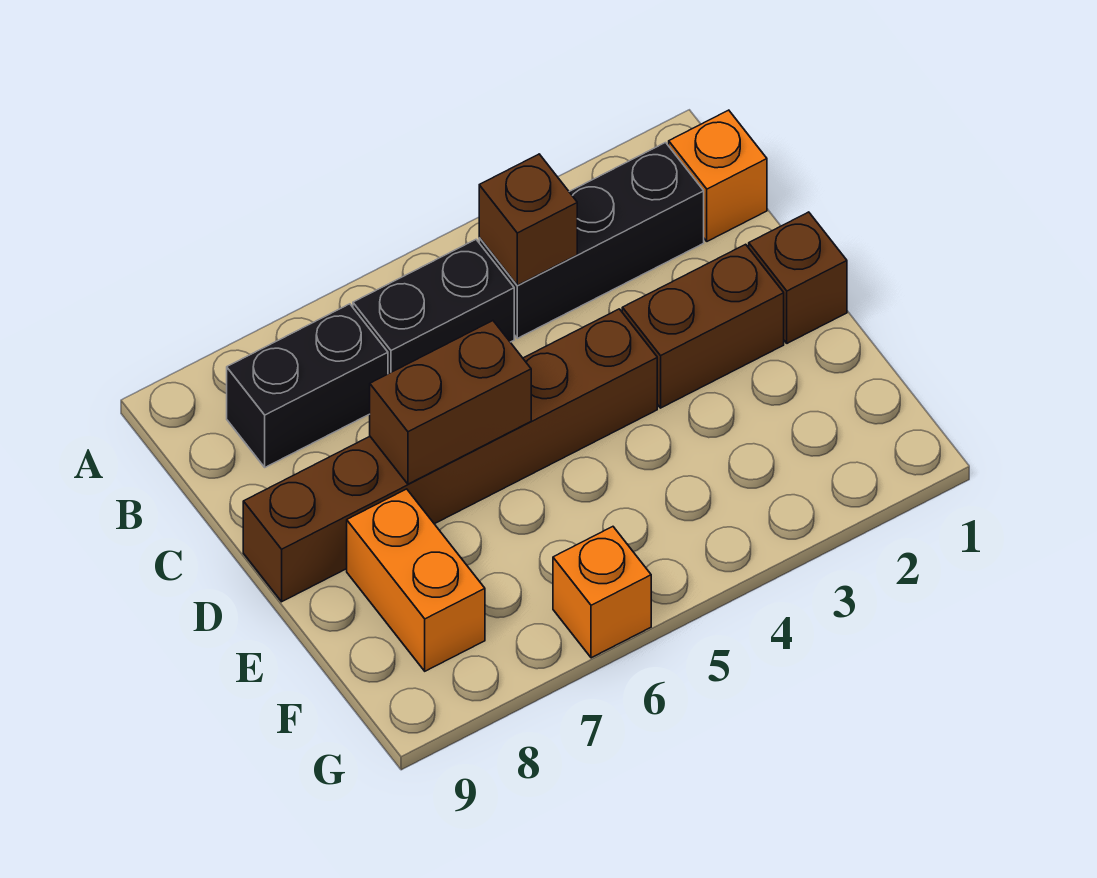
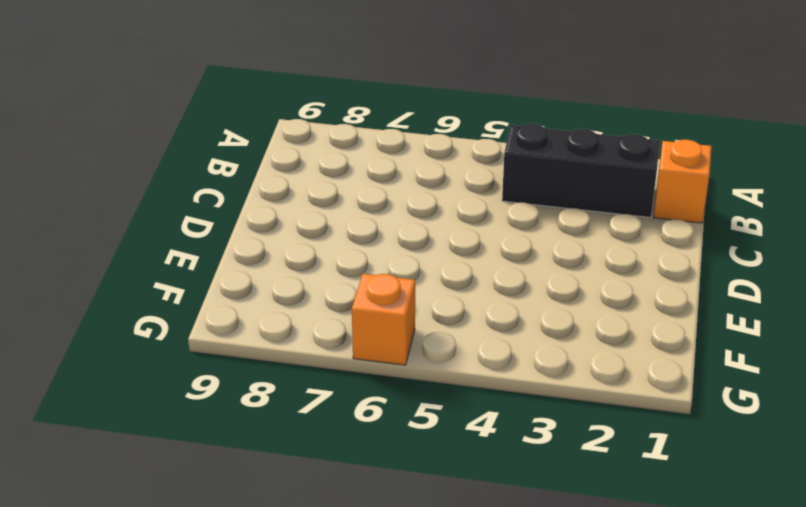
none -> black 1x2 brick [353,240,514,374]
none -> black 1x2 brick [227,304,388,467]

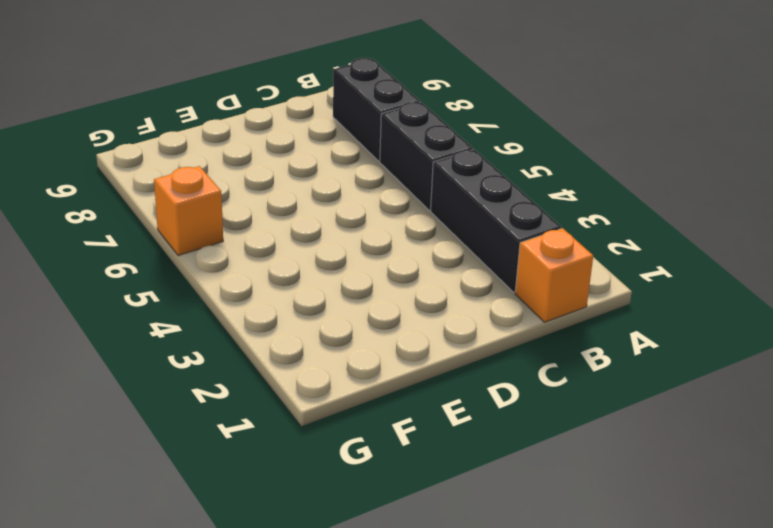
none -> brown 1x1 brick [749,212,847,343]
none -> brown 1x2 brick [622,244,784,408]

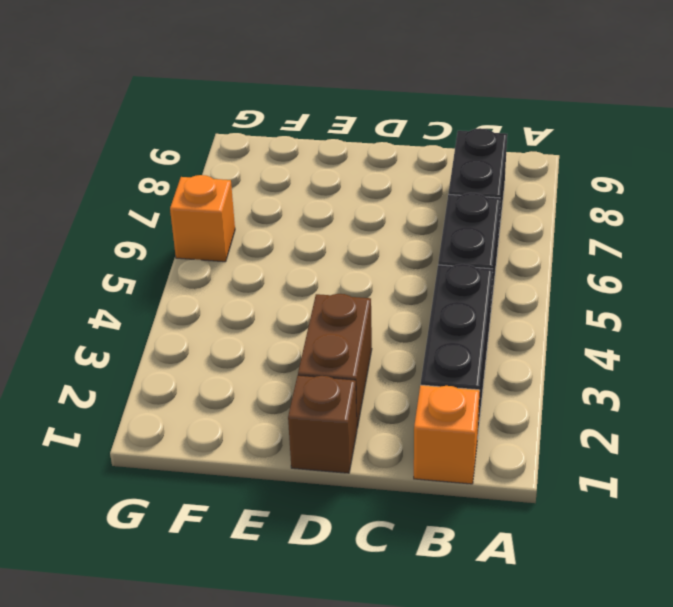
none -> brown 1x6 brick [243,309,657,602]
none -> orange 1x2 brick [347,489,485,671]

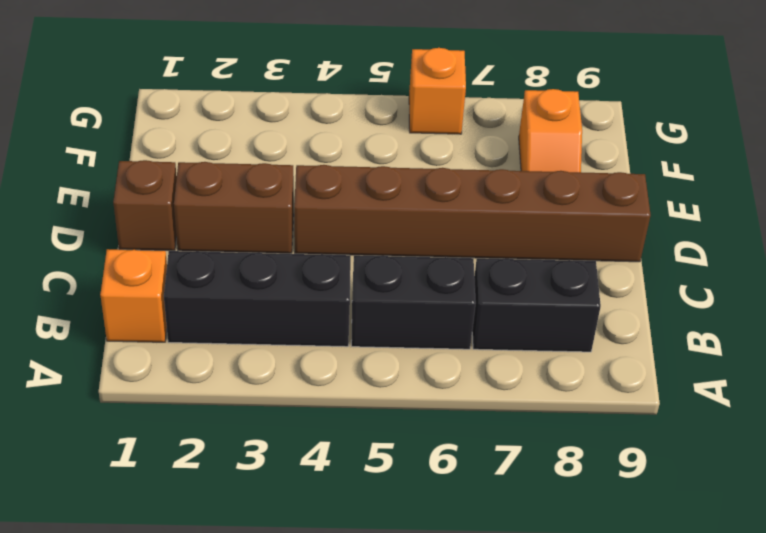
orange 1x2 slope [519,89,582,172] -> orange 1x2 brick [347,489,485,671]
none -> brown 1x1 brick [479,154,577,285]
none -> brown 1x2 brick [370,321,531,484]

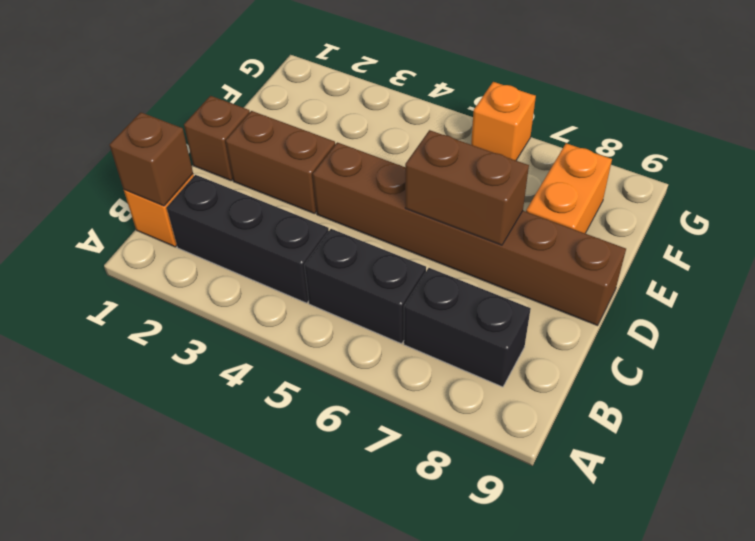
brown 1x1 brick [110,112,193,206] -> brown 1x1 brick moved to [479,154,577,285]

